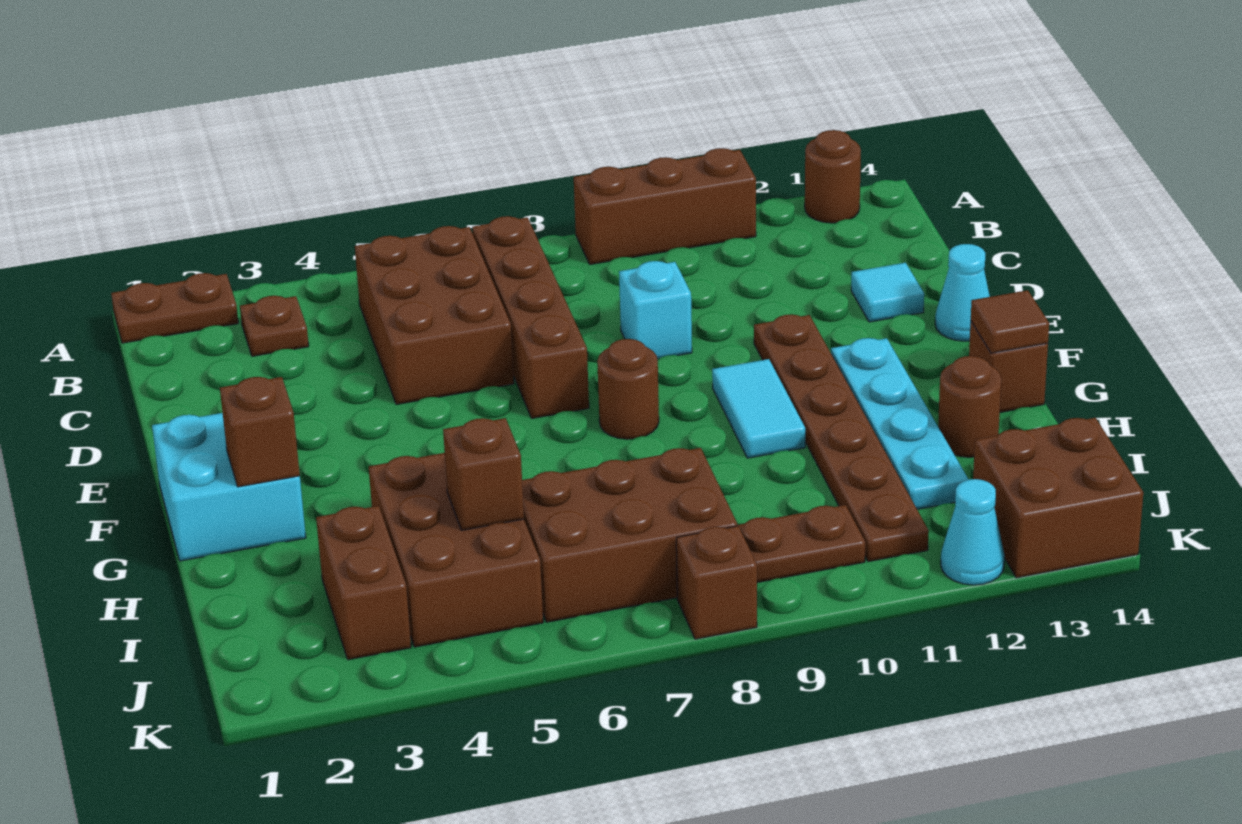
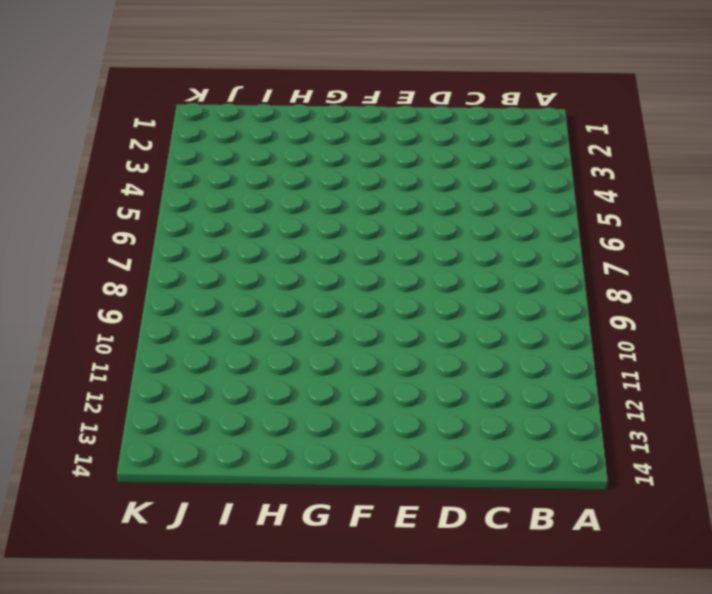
none -> brown 1x2 plate [111,273,238,343]
none -> brown 1x3 brick [574,148,756,264]
none -> brown 1x1 round brick [805,130,861,223]

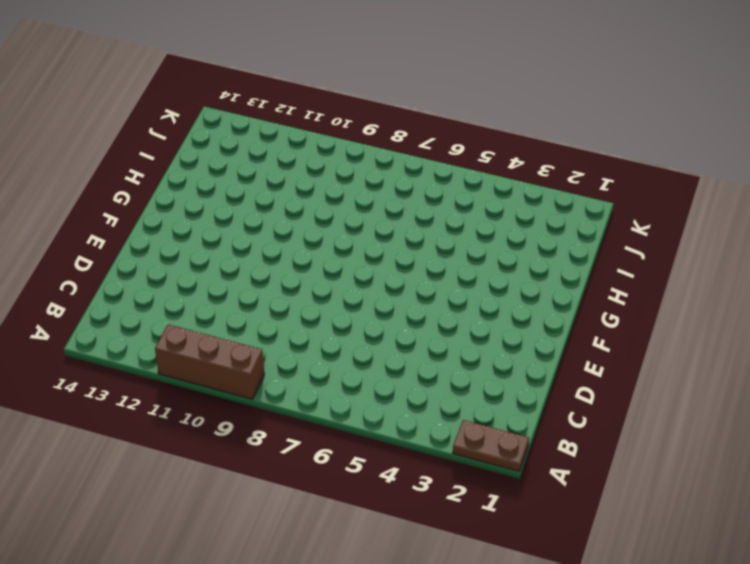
none -> brown 1x1 round brick [805,130,861,223]
none -> brown 1x1 plate [240,296,309,356]
none -> brown 2x3 brick [355,226,514,404]

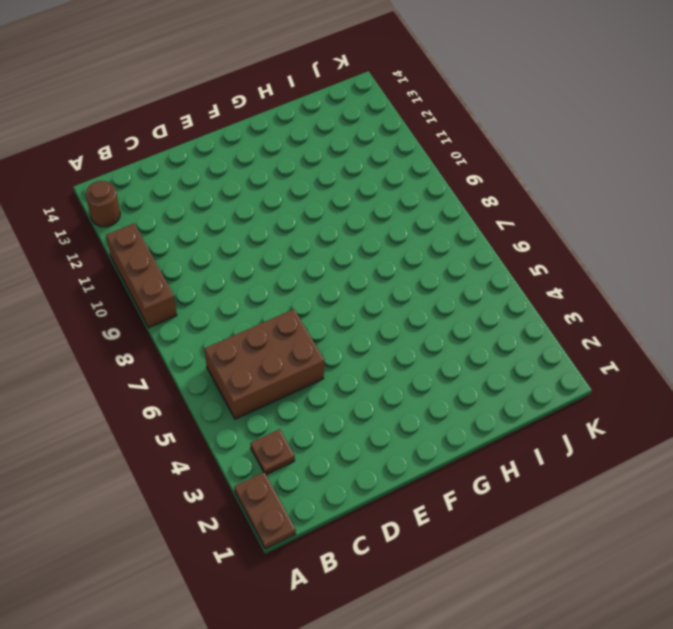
none -> brown 1x4 brick [472,216,589,418]
none -> cyan 1x1 brick [619,261,692,359]
none -> cyan 1x1 tile [851,263,924,322]

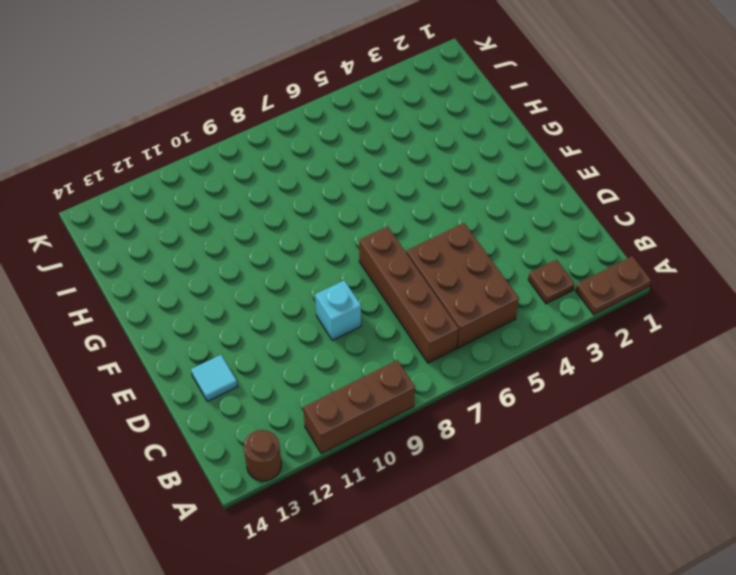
none -> brown 1x6 plate [754,314,929,562]
none -> cyan 1x1 cone [935,244,990,341]
none -> cyan 2x2 brick [152,413,306,561]

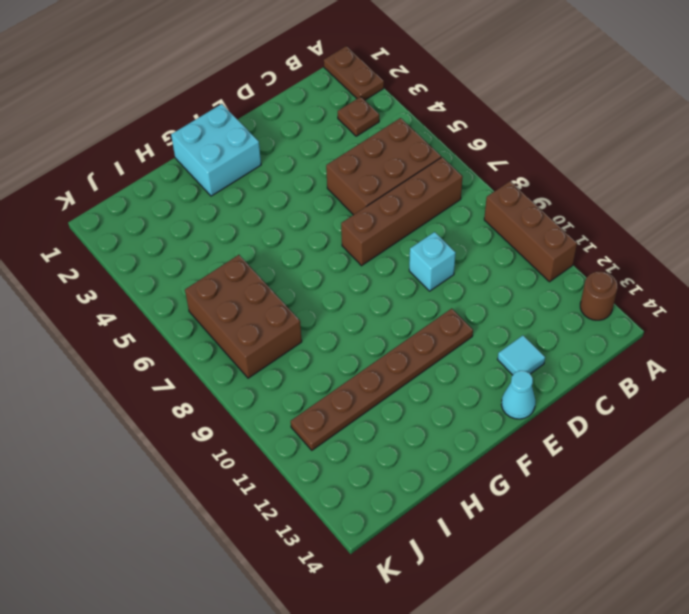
none -> brown 1x1 round brick [597,339,659,439]
none -> cyan 1x2 tile [712,359,805,458]
none -> cyan 1x4 plate [831,338,969,509]

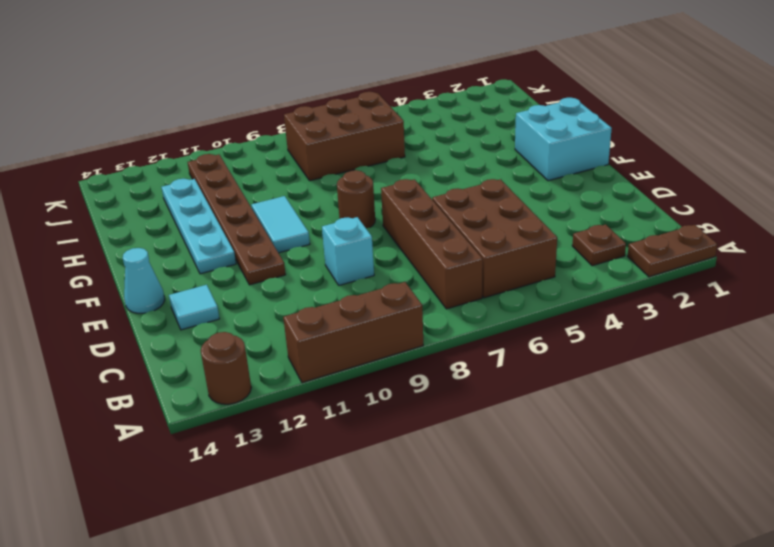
none -> brown 1x1 brick [969,322,1048,412]
none -> brown 2x3 brick [369,453,543,647]
none -> brown 1x1 round brick [938,356,1001,457]

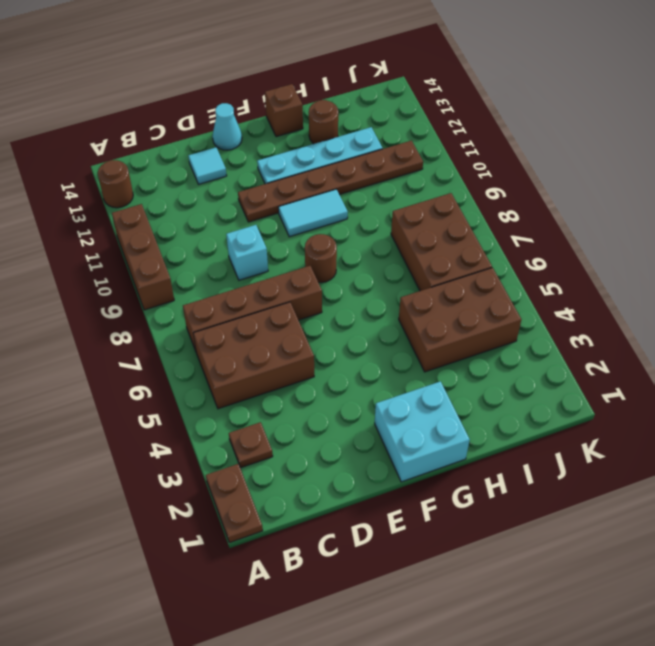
none -> brown 1x2 brick [316,506,411,660]
none -> brown 1x2 plate [737,505,865,583]
none -> brown 2x2 brick [973,418,1143,578]

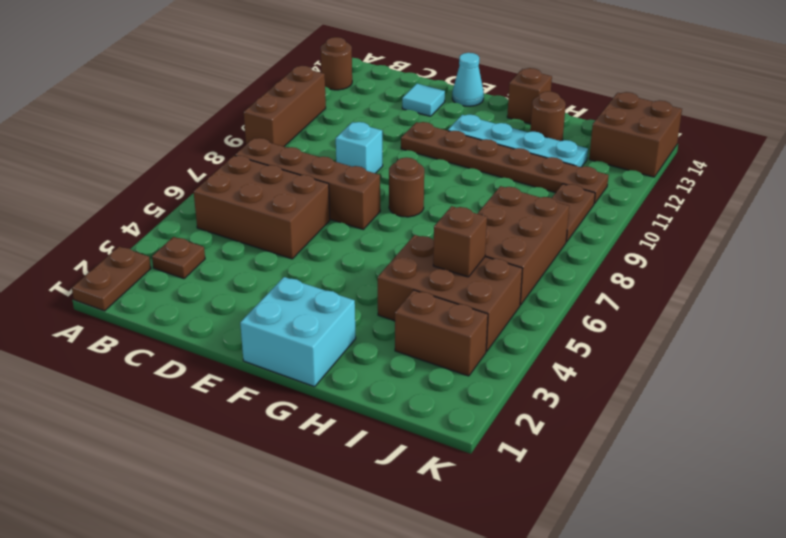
none -> cyan 1x2 tile [712,359,805,458]
none -> brown 1x1 brick [676,526,757,639]
none -> cyan 1x1 cone [941,479,1005,585]

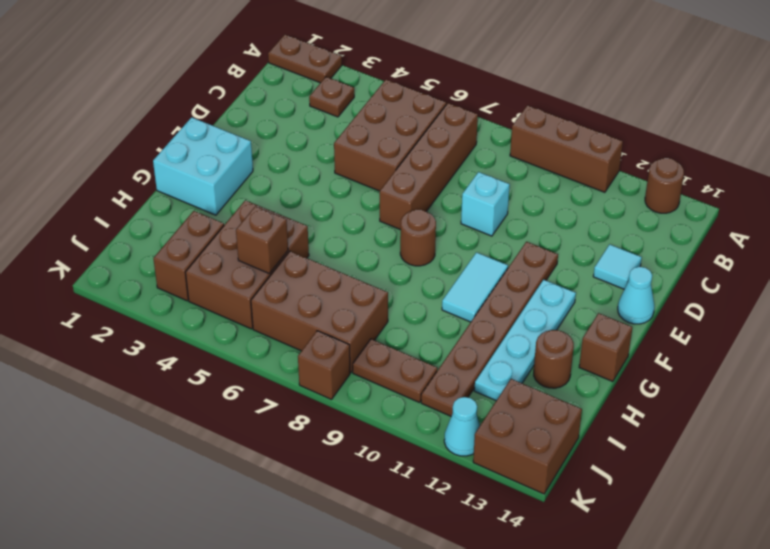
none -> brown 1x1 brick [220,377,300,487]
none -> brown 1x1 tile [971,290,1049,353]

